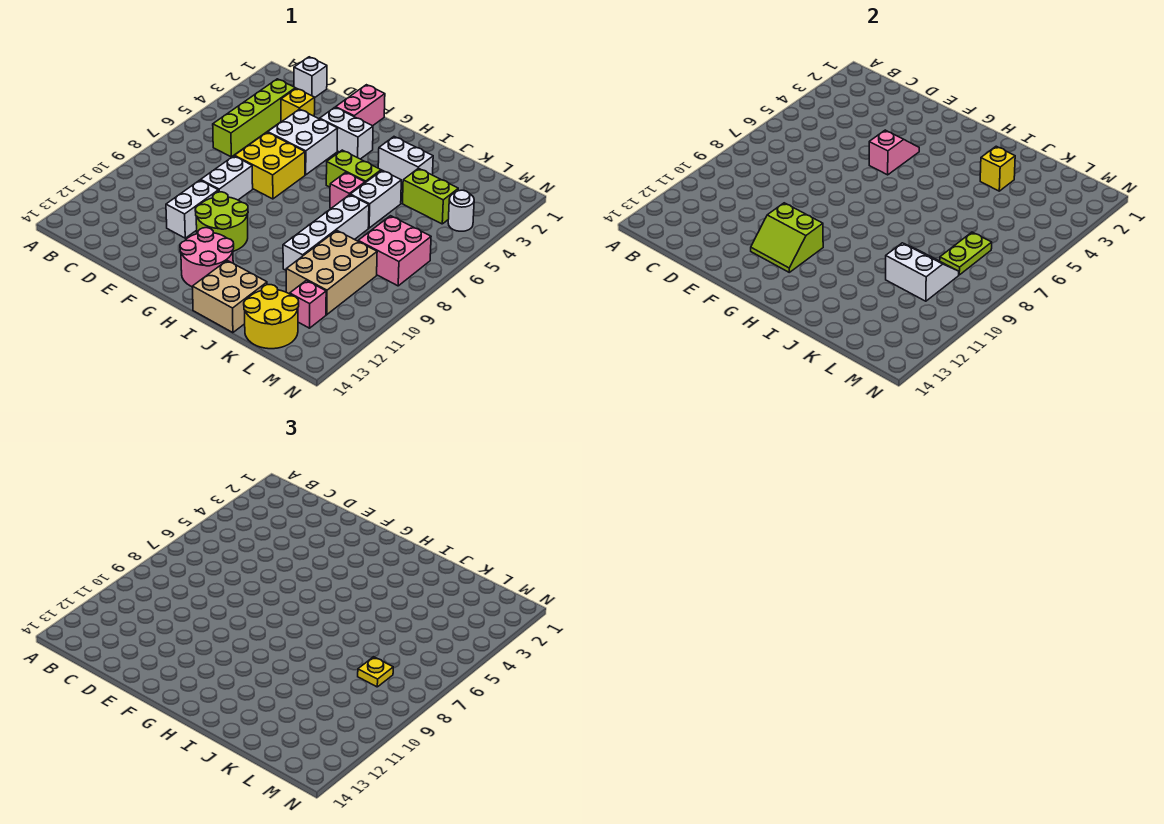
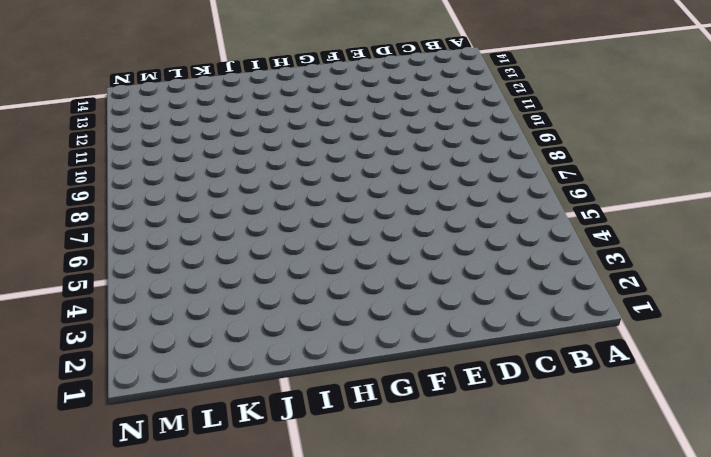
none -> white 1x1 brick [294,57,327,97]
none -> lime 1x4 brick [213,79,295,157]
none -> yellow 1x1 brick [281,88,315,122]

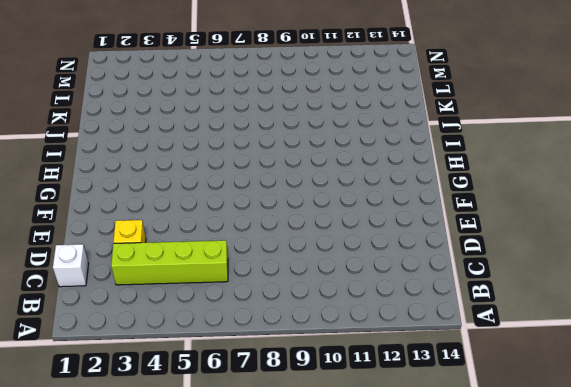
none -> white 2x2 brick [268,109,338,175]
none -> yellow 2x2 brick [235,132,305,199]
none -> white 1x2 brick [201,156,253,200]

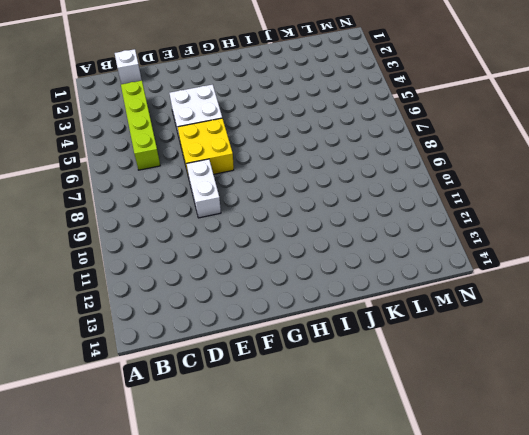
none -> yellow 1x1 brick [281,88,315,122]
none -> white 1x2 brick [166,180,218,238]
none -> pink 1x2 brick [336,85,385,126]

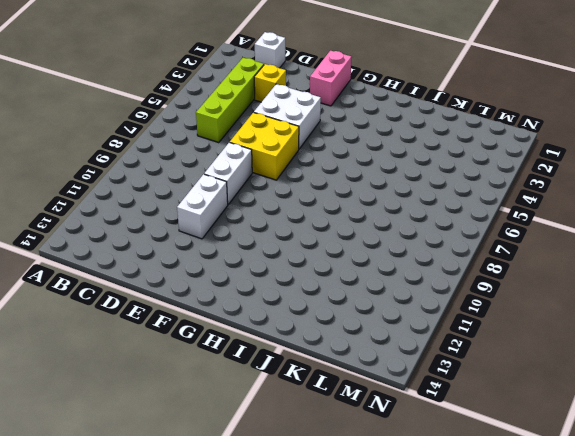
none -> white 1x2 brick [320,107,373,159]
none -> lime 2x2 round brick [195,192,248,251]
none -> pink 2x2 round brick [180,228,234,287]

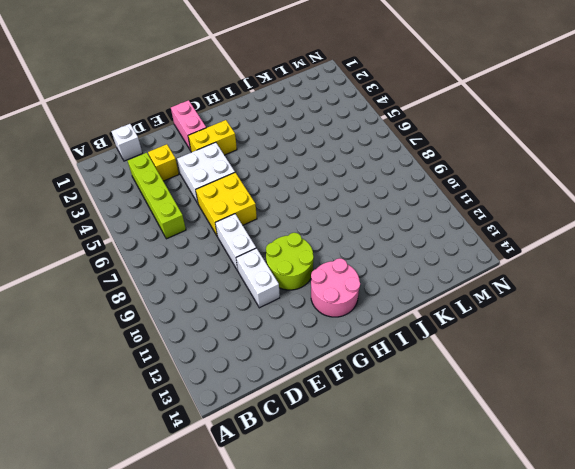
yellow 1x2 brick [188,120,237,155] -> white 1x2 brick [320,107,373,159]
none -> lime 1x2 brick [326,150,381,187]
none -> white 1x2 brick [378,137,433,184]
none -> pink 1x1 brick [330,172,365,208]

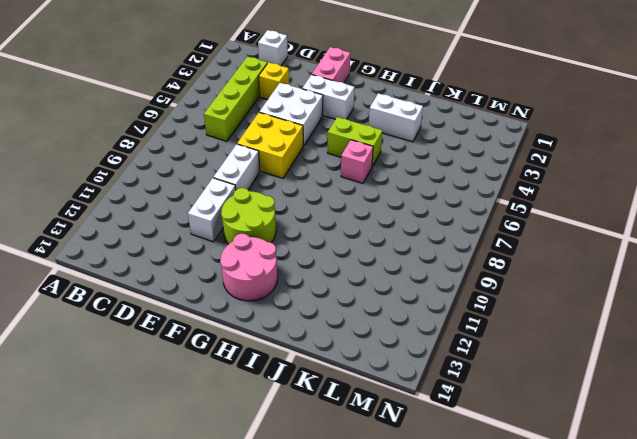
none -> tan 2x2 brick [192,260,267,333]
none -> white 1x2 brick [350,170,401,228]
none -> white 1x4 brick [283,195,369,270]

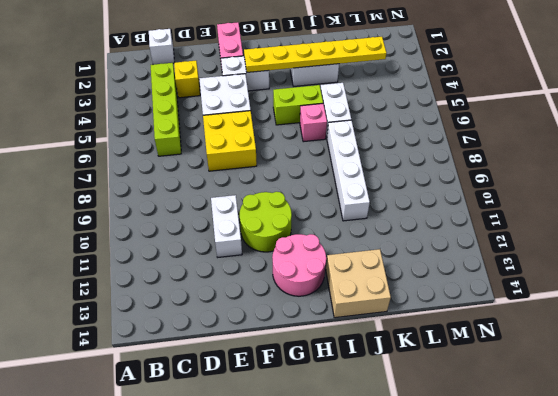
yellow 1x6 plate [244,37,386,72] -> yellow 1x1 brick [980,146,1015,191]
none -> white 1x2 brick [201,156,253,200]
none -> lime 1x2 brick [402,168,458,224]
none -> tan 2x3 brick [286,230,377,315]

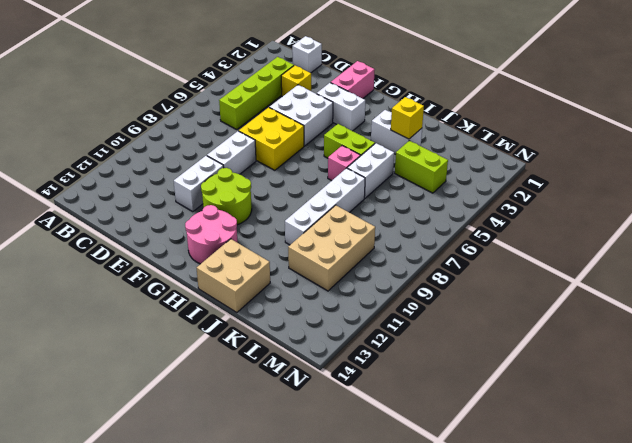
none -> yellow 2x2 round brick [244,285,299,349]
none -> pink 2x2 brick [358,216,431,286]
none -> pink 1x1 brick [290,280,326,328]

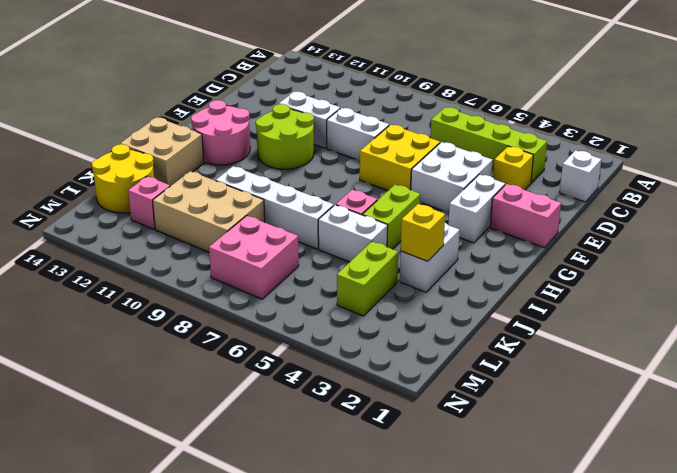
none -> white 1x1 round brick [448,190,474,231]
none -> pink 1x2 slope [869,130,919,175]
none -> lime 2x2 slope [751,203,823,272]

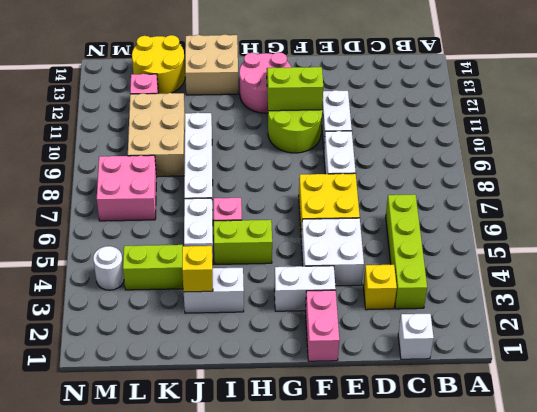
none -> pink 1x2 slope [869,130,919,175]
none -> white 2x2 slope [886,243,959,301]
none -> lime 1x2 plate [940,232,992,275]

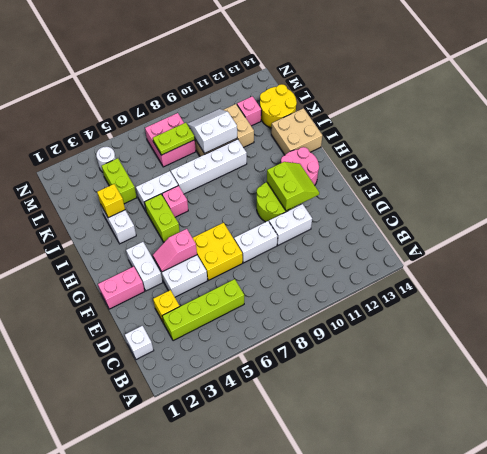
white 2x2 slope [187,109,237,154] -> white 2x2 slope turned to [886,243,959,301]
none -> yellow 1x1 plate [358,657,393,687]

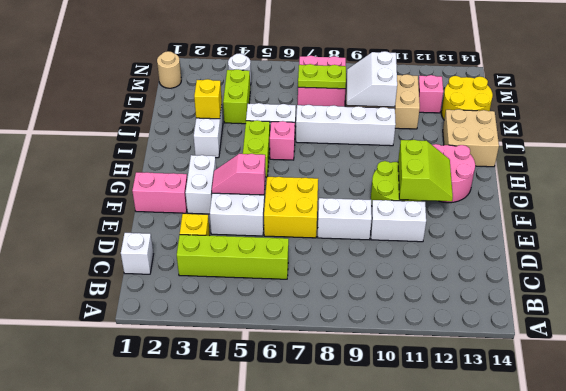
tan 1x1 round brick [157,51,181,88] -> none
none -> yellow 1x1 plate [358,657,393,687]

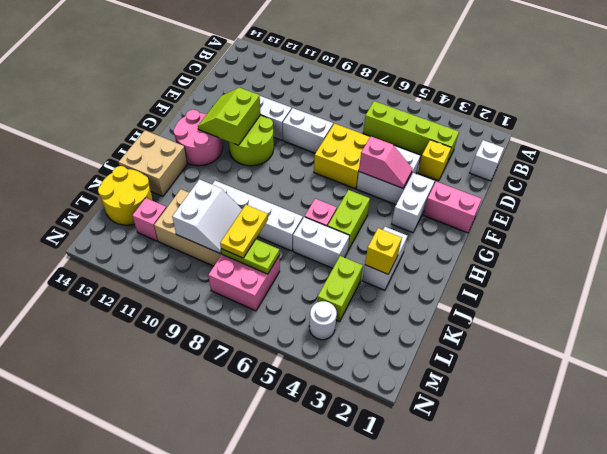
yellow 1x2 plate [220,205,268,258] -> yellow 1x1 plate [358,657,393,687]

